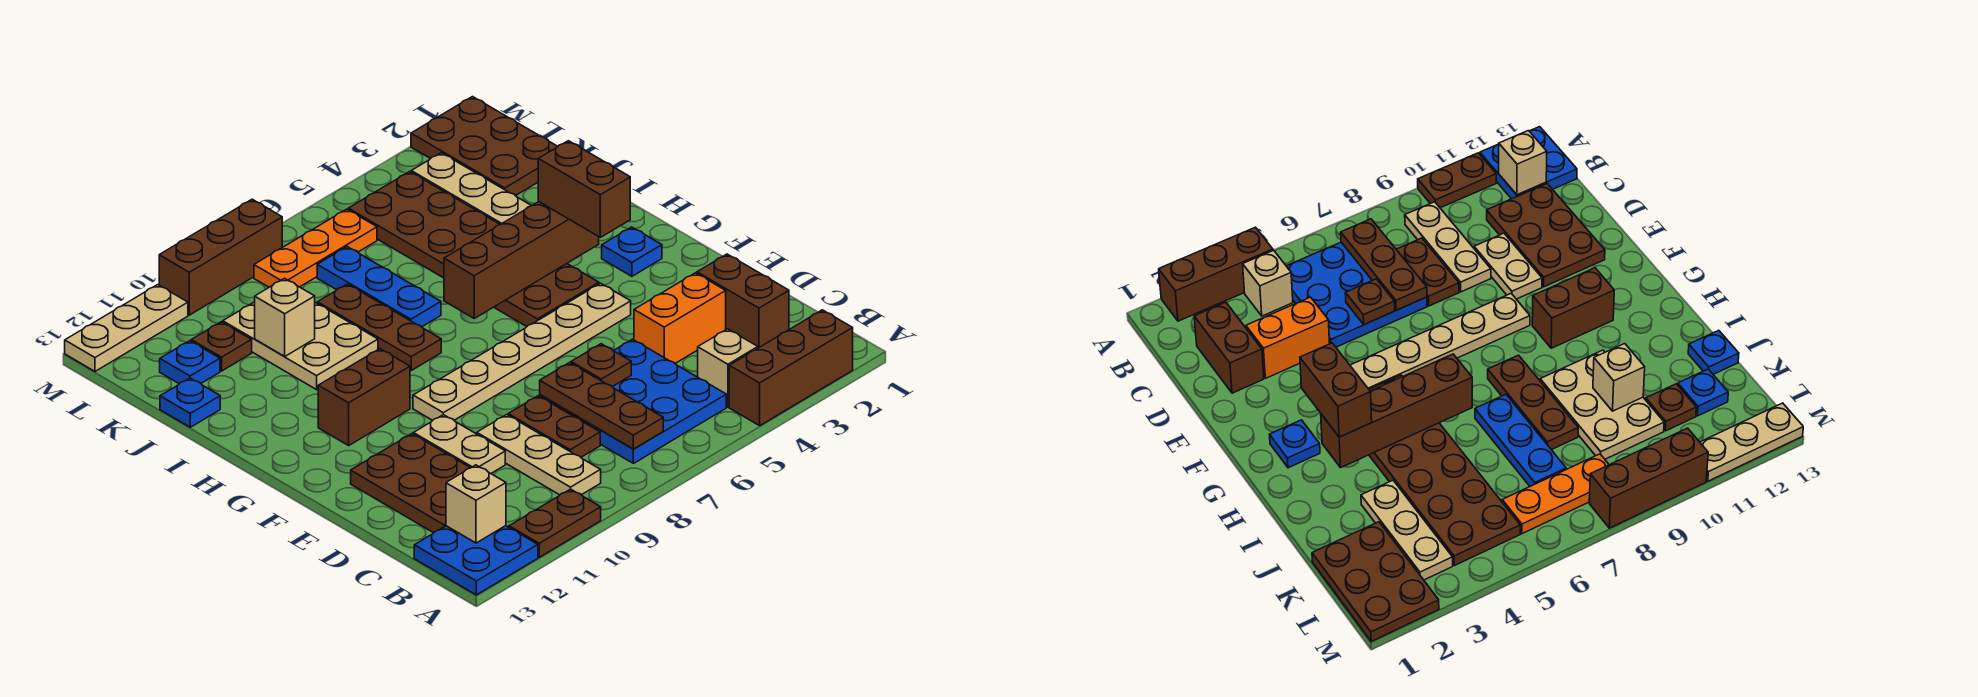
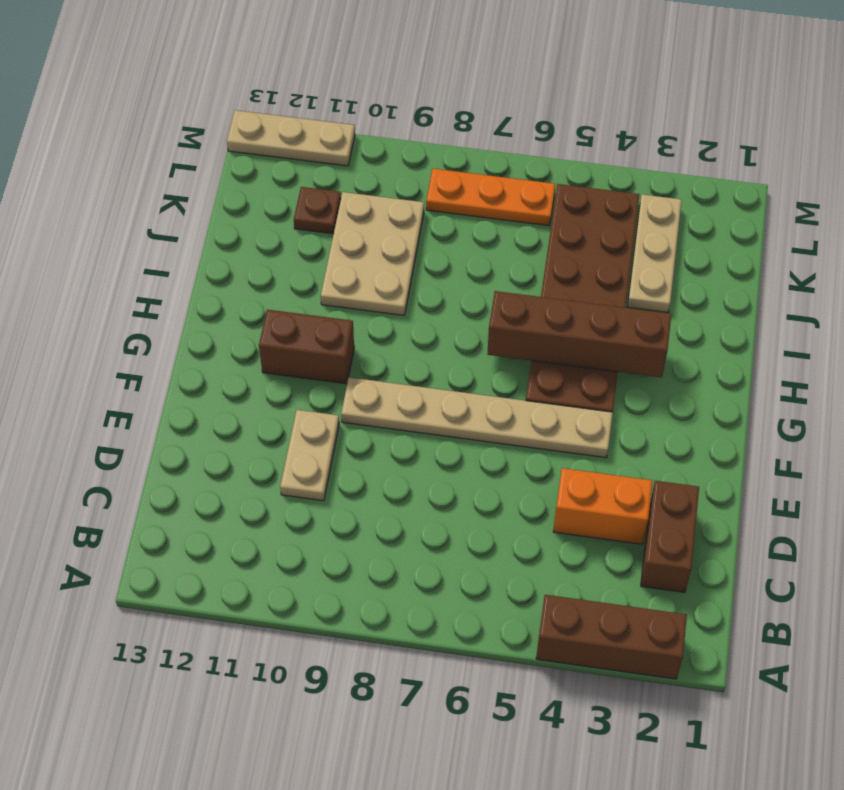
none -> brown 1x2 plate [509,489,601,557]
none -> blue 2x2 plate [414,526,538,595]
none -> tan 1x1 brick [698,329,758,407]
none -> blue 3x3 plate [540,339,726,463]

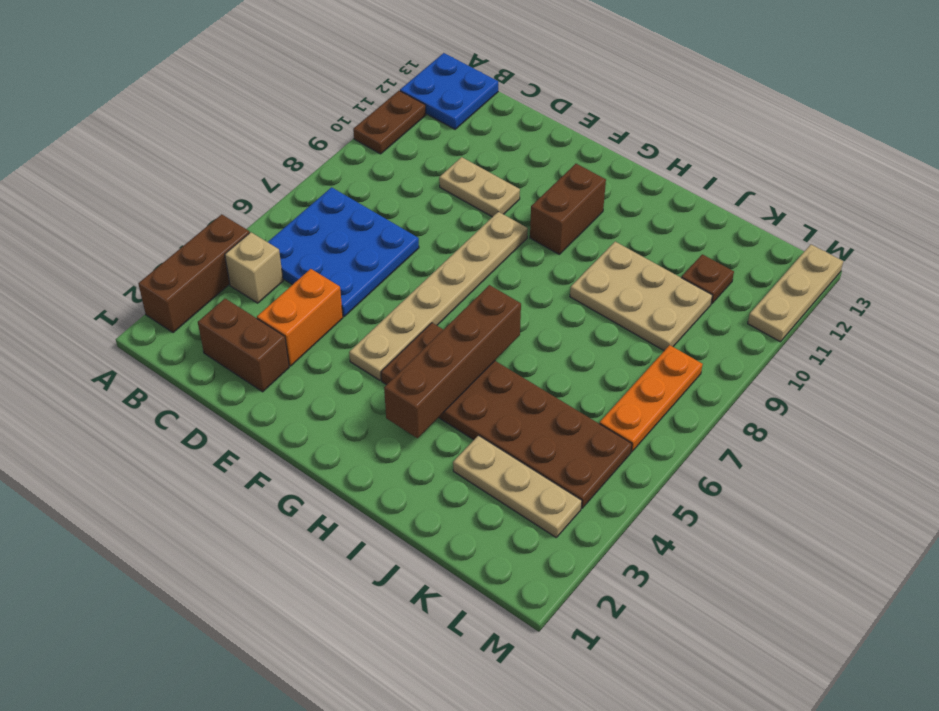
none -> tan 1x3 plate [477,415,601,495]
none -> brown 1x2 plate [508,396,600,457]
none -> brown 2x3 plate [351,434,470,533]
none -> blue 1x1 plate [602,227,662,276]

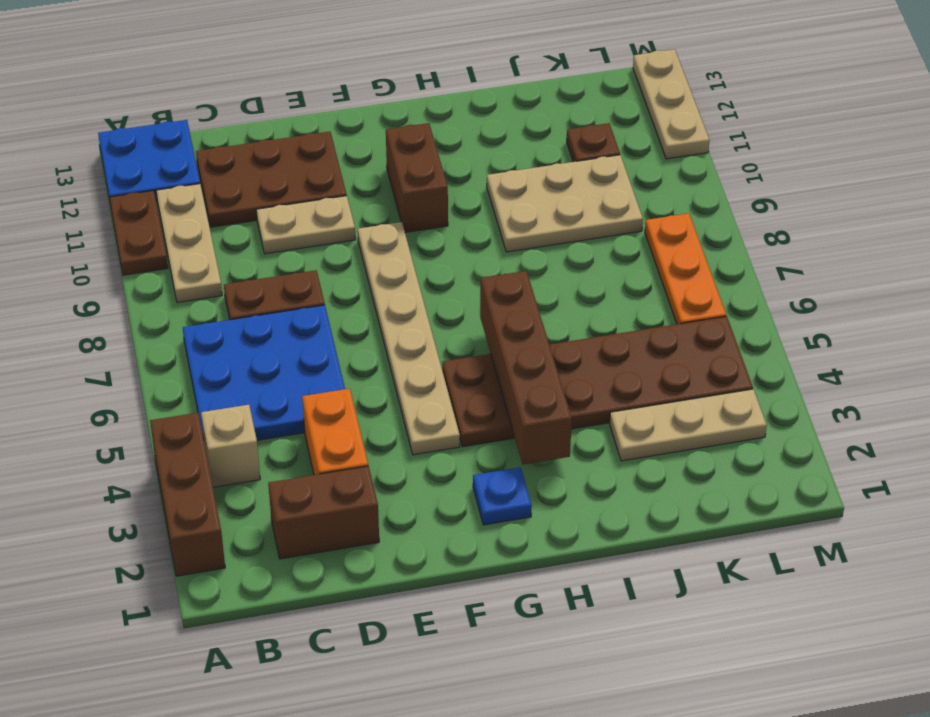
tan 1x3 plate [156,184,222,303] -> tan 1x3 plate turned to [477,415,601,495]
none -> brown 1x3 plate [317,284,441,370]
none -> blue 1x3 plate [317,247,441,327]
none -> blue 1x1 plate [160,378,220,427]
none -> brown 2x3 plate [411,97,558,196]

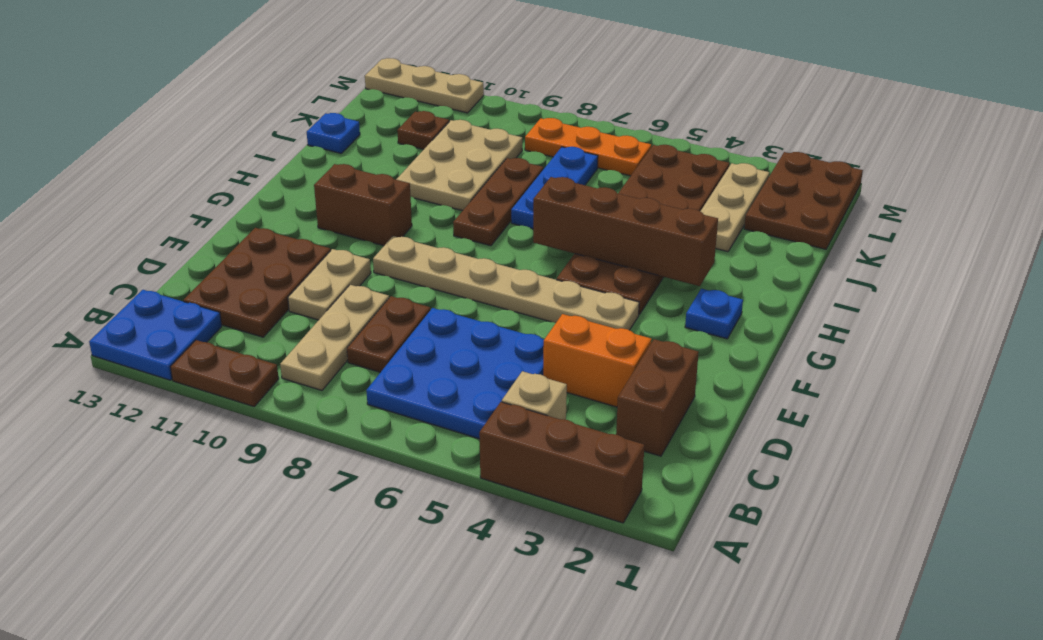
none -> blue 1x1 plate [160,341,220,384]
none -> brown 1x3 brick [159,199,282,315]
none -> brown 1x3 plate [540,363,663,449]
none -> tan 1x1 brick [446,465,506,543]

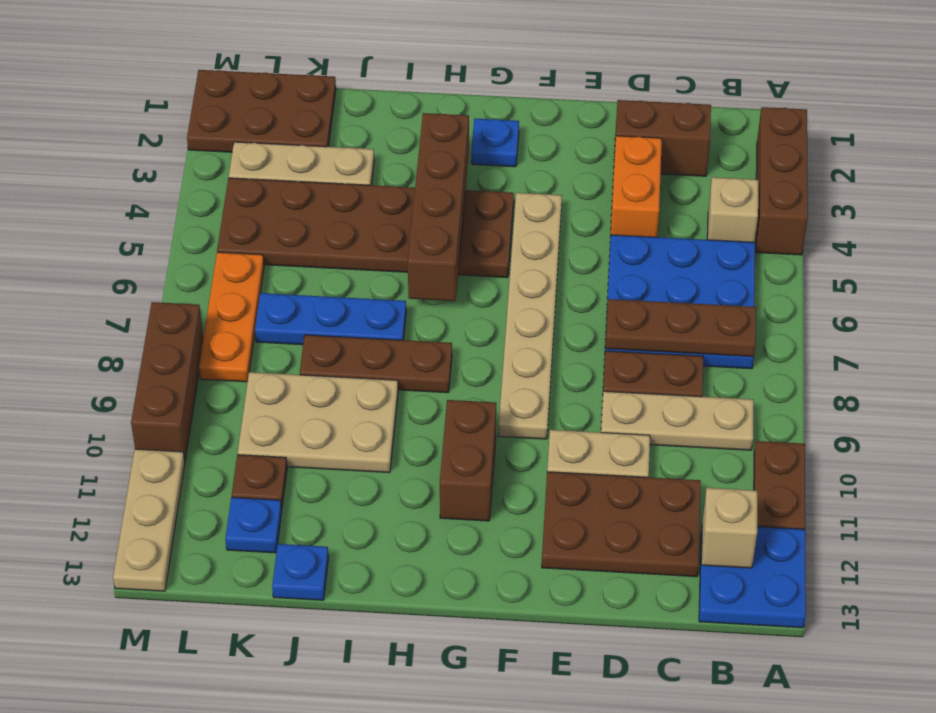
none -> brown 1x1 plate [571,344,631,387]
none -> tan 1x1 brick [255,278,315,357]
none -> brown 1x2 brick [538,141,630,237]

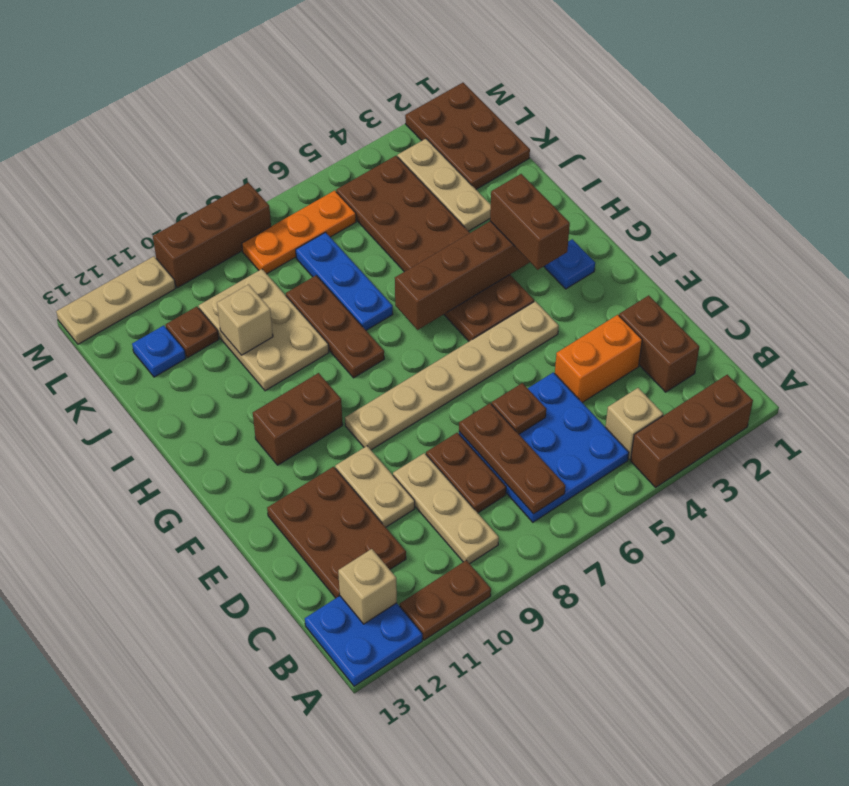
none -> blue 1x1 plate [160,378,220,427]

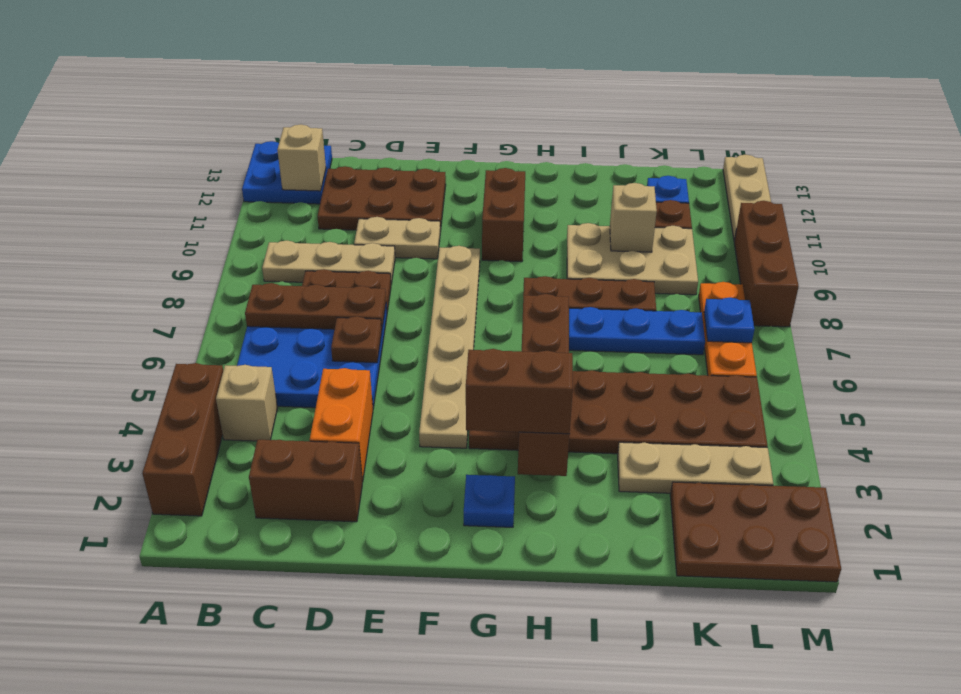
blue 1x1 plate [704,298,754,343] -> blue 1x1 plate moved to [160,378,220,427]
none -> brown 1x2 plate [509,489,601,557]

